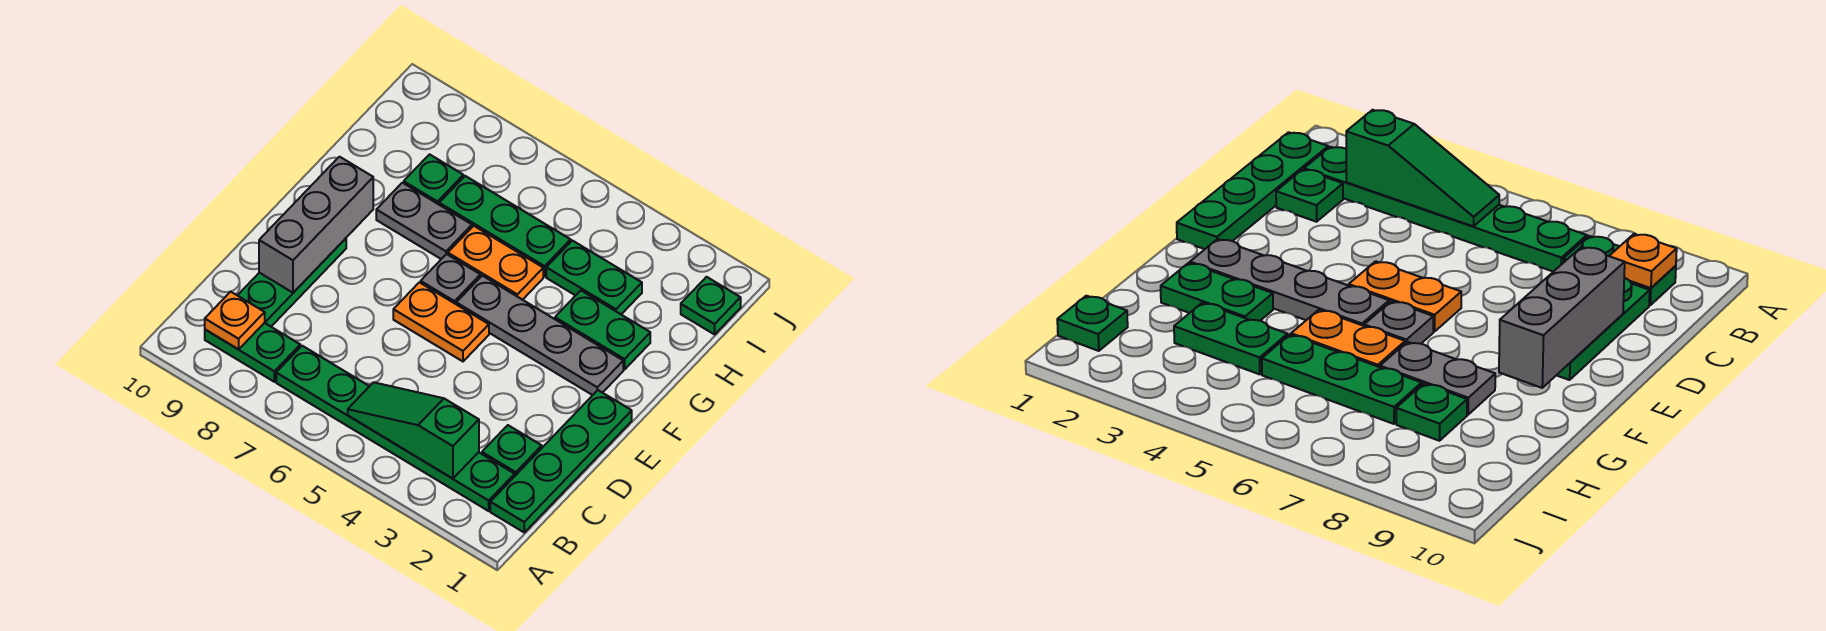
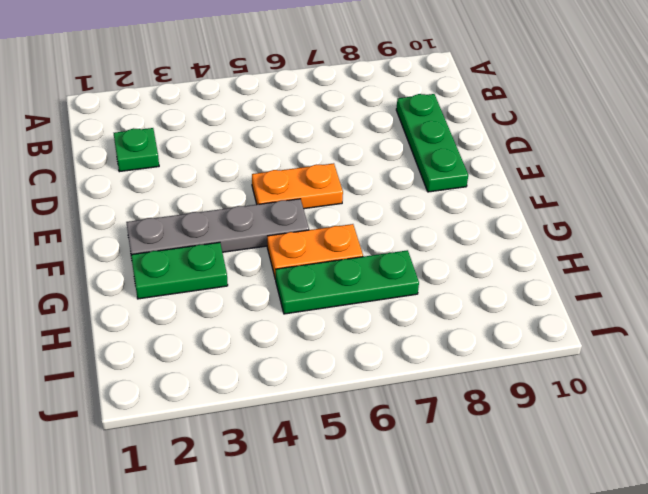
none -> green 1x4 plate [490,390,632,532]
none -> green 1x6 plate [276,346,515,511]
none -> green 1x2 plate [205,323,300,382]

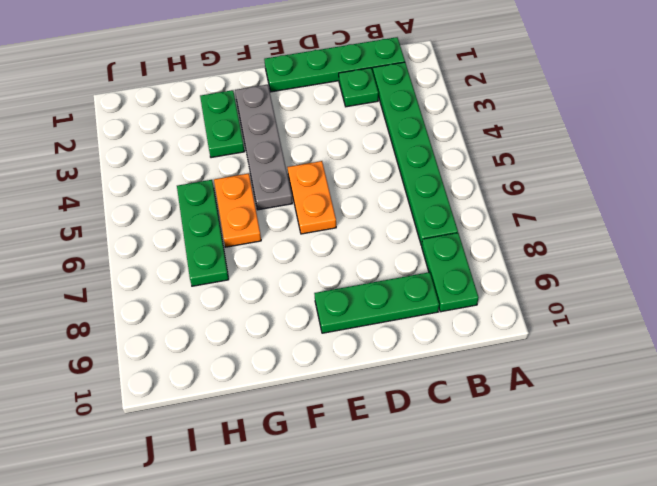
none -> grey 1x1 plate [421,254,480,304]
none -> grey 1x2 plate [376,183,472,259]
none -> green 1x2 plate [546,241,642,314]

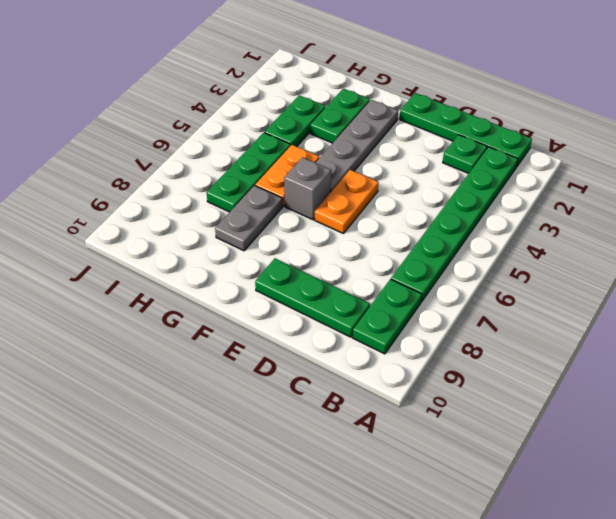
grey 1x1 brick [284,157,331,220] -> grey 1x1 plate [421,254,480,304]
none -> green 1x1 plate [404,154,463,204]
none -> green 1x1 plate [681,277,741,334]
none -> green 1x3 slope [348,382,479,479]

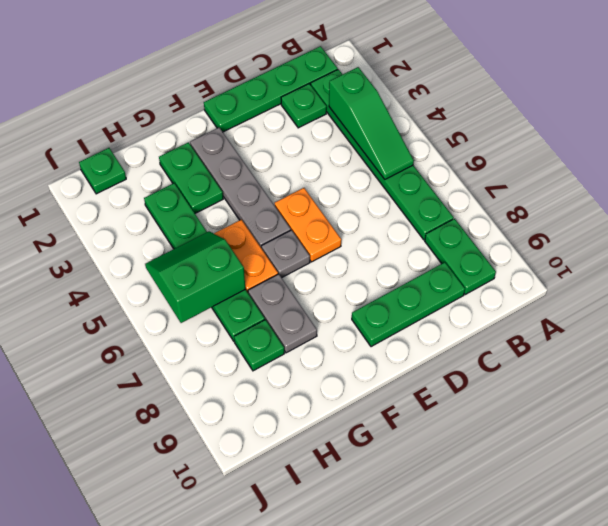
green 2x2 slope [145,231,245,323] -> none
none -> orange 1x1 plate [205,292,265,349]
none -> grey 1x3 brick [259,157,373,293]

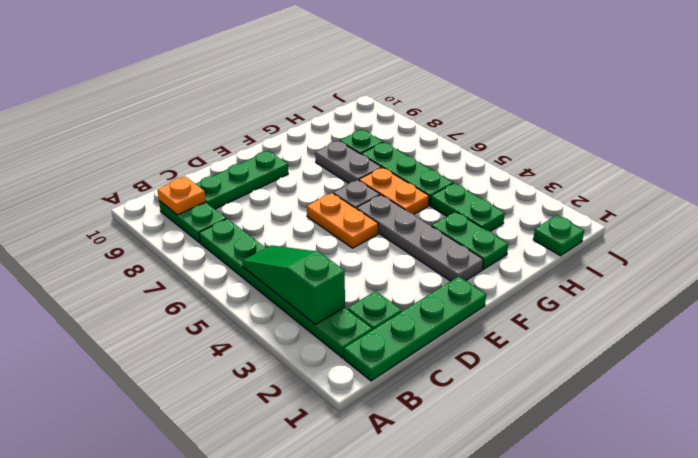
none -> grey 1x3 brick [259,157,373,293]

